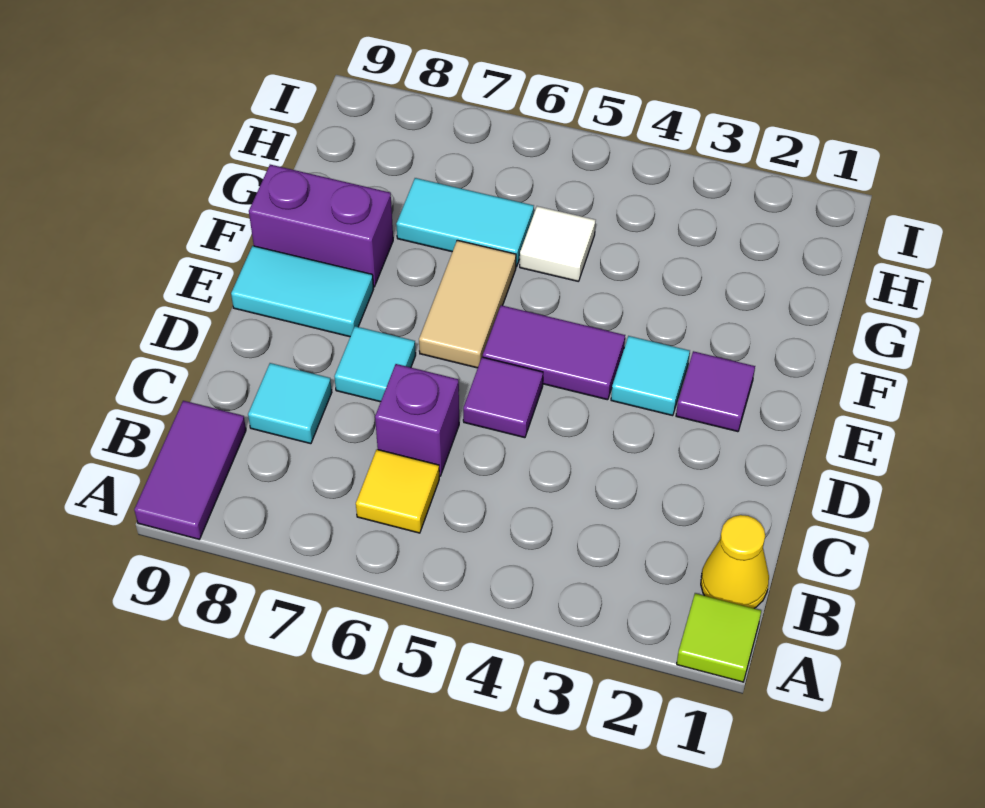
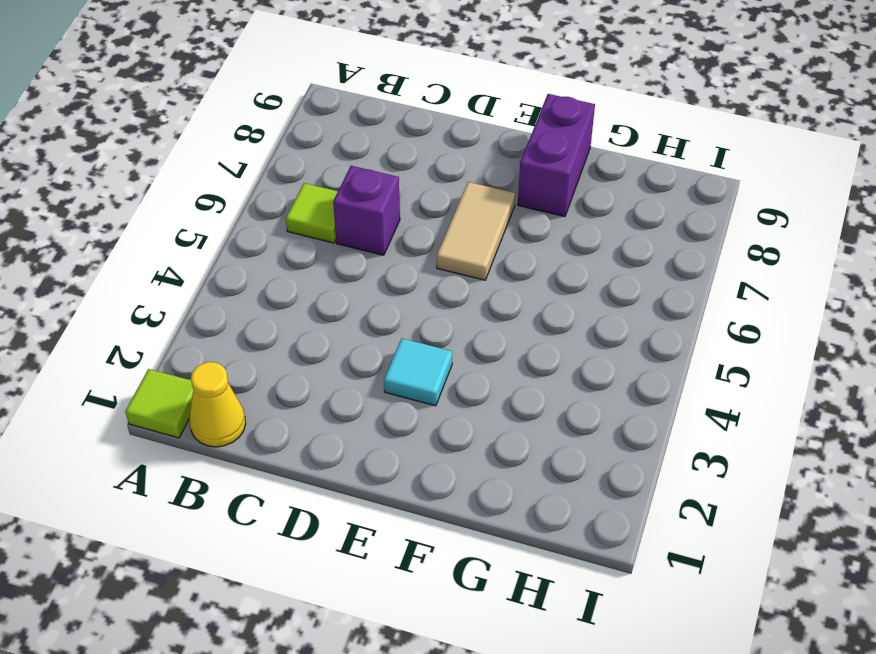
lime 1x1 tile [286,183,338,243] -> yellow 1x1 tile [356,450,439,533]
tan 1x2 tile [437,182,515,280] -> tan 1x2 tile turned to [419,240,516,368]
none -> purple 1x2 tile [134,401,246,540]
none -> cyan 1x1 tile [248,363,332,444]
none -> purple 1x1 tile [463,357,543,438]

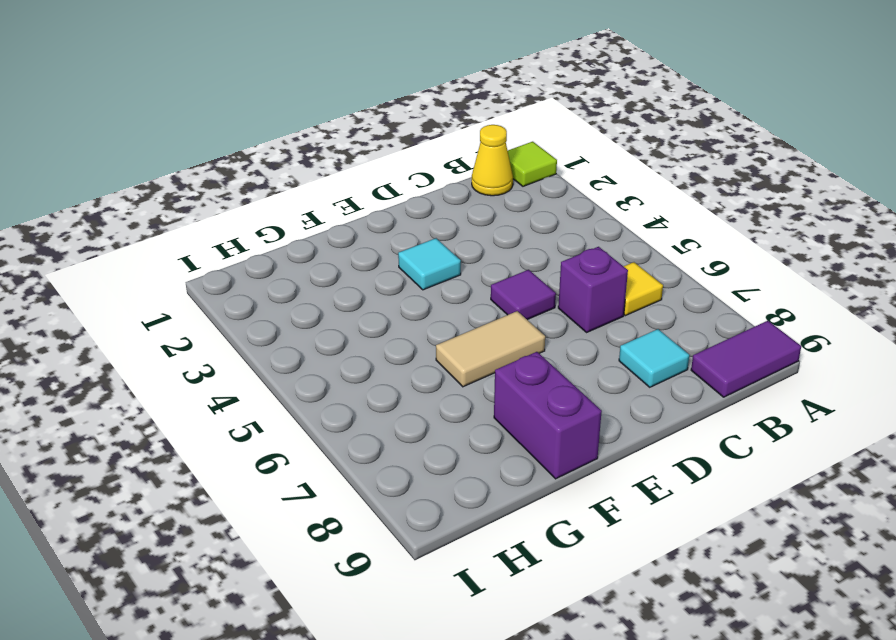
none -> cyan 1x1 tile [334,326,416,402]
none -> purple 1x1 tile [676,351,755,432]
none -> purple 1x2 tile [483,305,625,400]

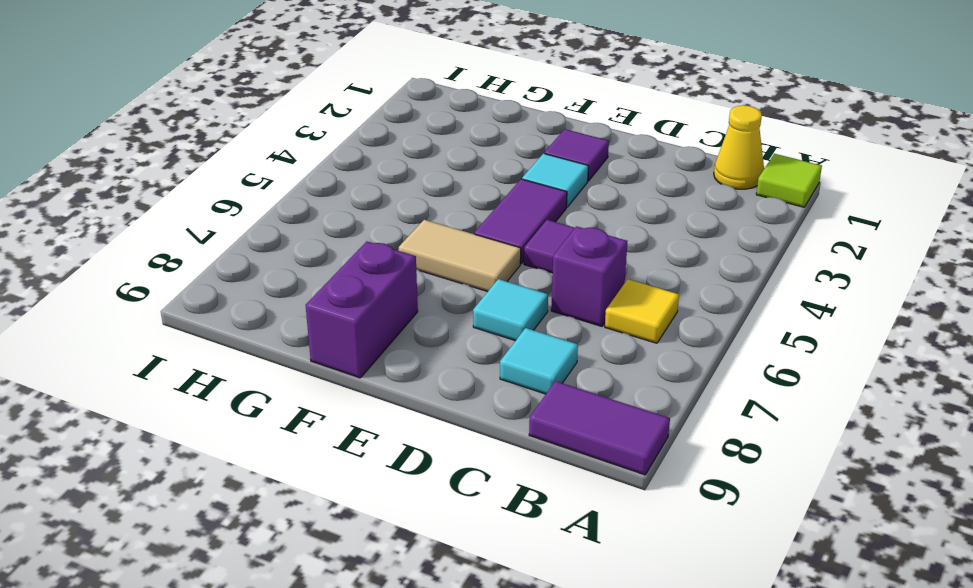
none -> cyan 1x2 tile [231,246,373,337]
none -> white 1x1 tile [520,206,596,281]
none -> cyan 1x2 tile [396,178,534,267]

